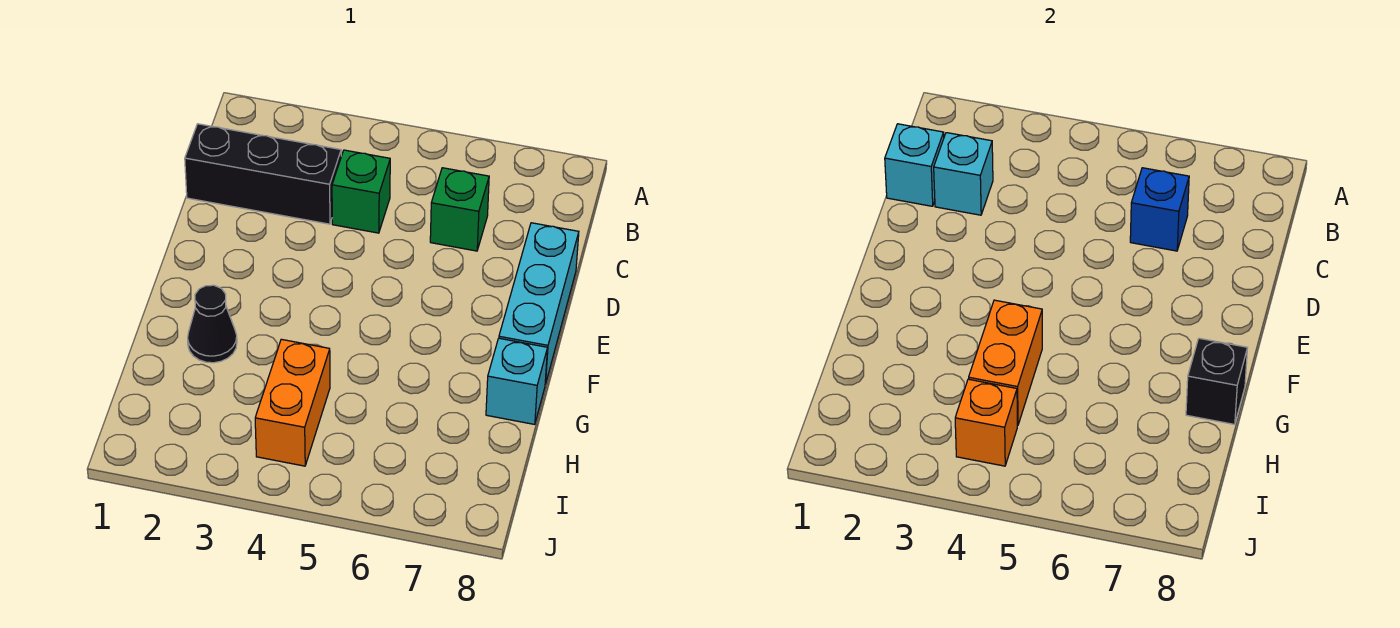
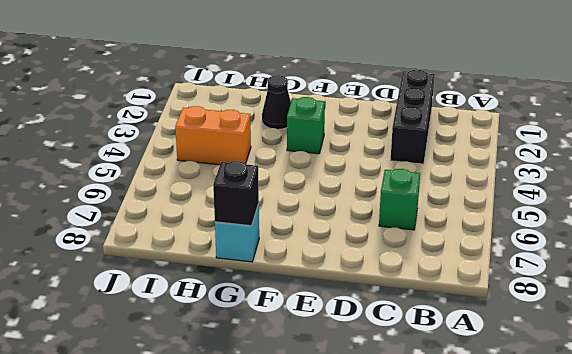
green 1x1 brick [287,97,325,154] -> green 1x1 brick moved to [332,150,390,233]
none -> cyan 1x3 brick [499,223,579,384]
none -> cyan 1x1 brick [885,124,944,206]
none -> cyan 1x1 brick [934,133,993,215]

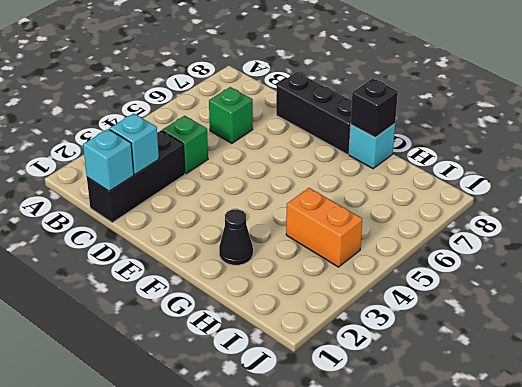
black 1x3 brick [276,72,352,155] -> cyan 1x3 brick [499,223,579,384]
none -> blue 1x1 brick [1130,168,1189,251]
none -> orange 1x2 brick [969,300,1042,426]
none -> orange 1x1 brick [955,379,1017,466]

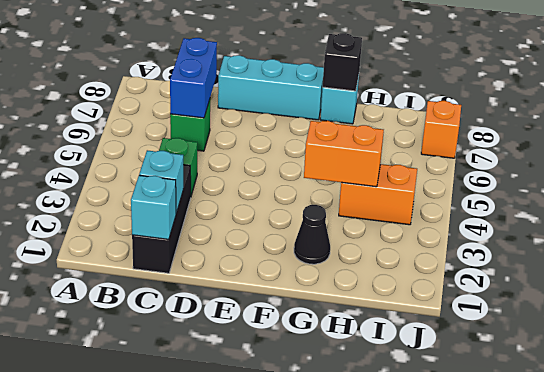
blue 1x2 brick [170,38,217,118] -> blue 1x1 brick [1130,168,1189,251]
orange 1x1 brick [421,101,461,158] -> orange 1x1 brick moved to [955,379,1017,466]

